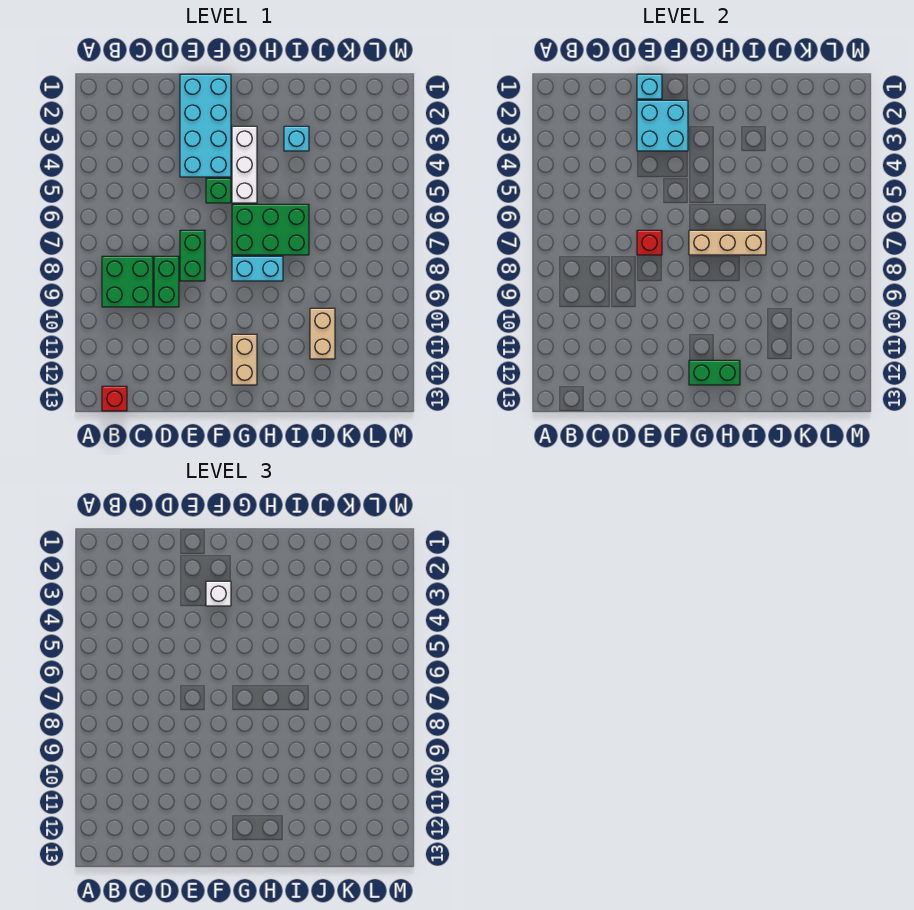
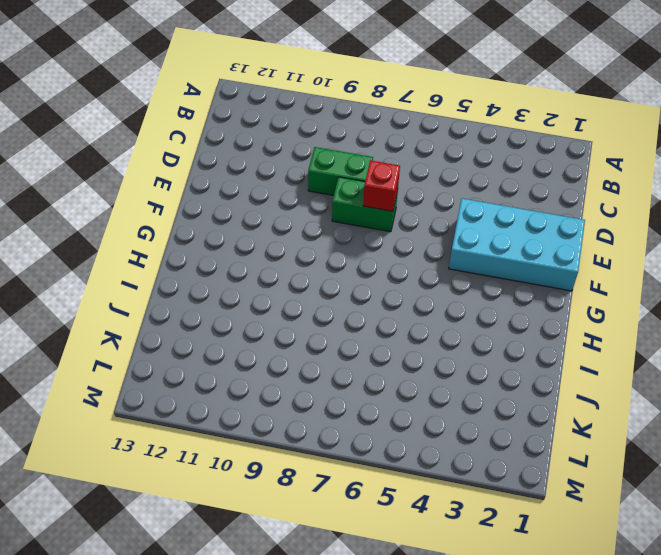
none -> green 2x2 brick [102,256,153,307]
none -> red 1x1 brick [102,386,127,411]
none -> green 1x1 brick [206,178,231,203]

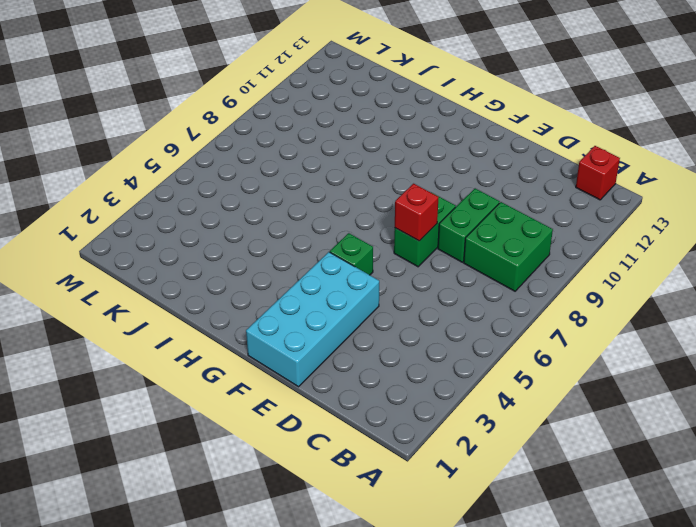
none -> white 1x3 brick [232,126,257,203]
none -> green 2x3 brick [232,204,309,255]
none -> cyan 1x2 brick [232,256,283,281]

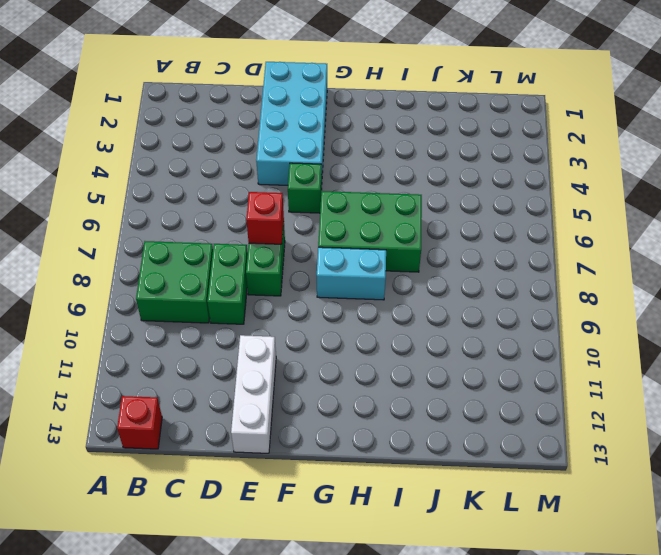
white 1x3 brick [231,335,276,453] -> white 1x3 brick moved to [232,126,257,203]
none -> tan 1x2 brick [232,334,257,385]
none -> cyan 1x1 brick [284,126,309,151]
none -> tan 1x2 brick [310,308,335,359]

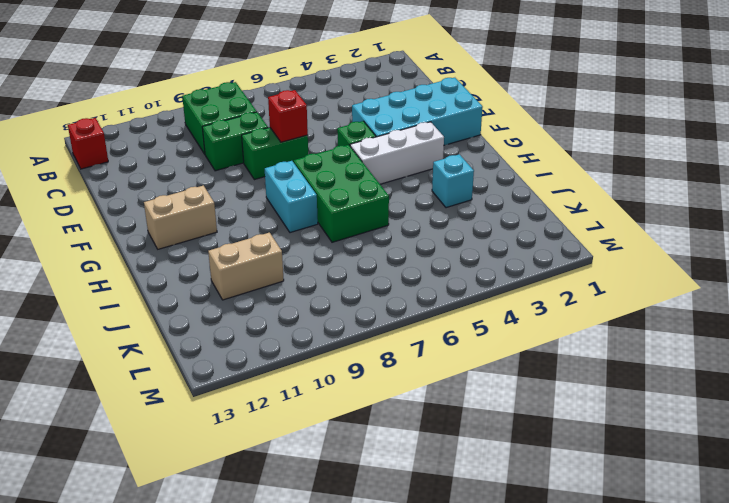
none -> cyan 1x1 brick [637,74,662,99]
none -> cyan 2x2 brick [637,100,688,151]
none -> tan 1x3 brick [689,230,766,255]

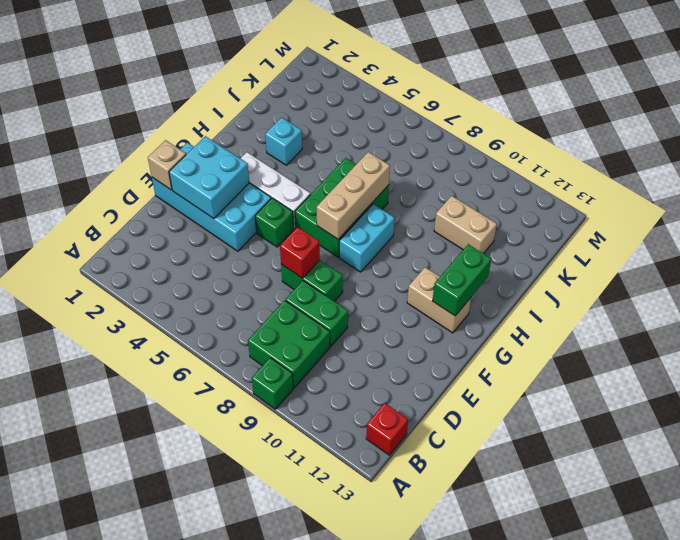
green 1x1 brick [252,358,293,409] -> none
tan 1x1 brick [148,140,186,190] -> cyan 1x1 brick [637,74,662,99]
none -> white 1x1 brick [206,581,231,606]

